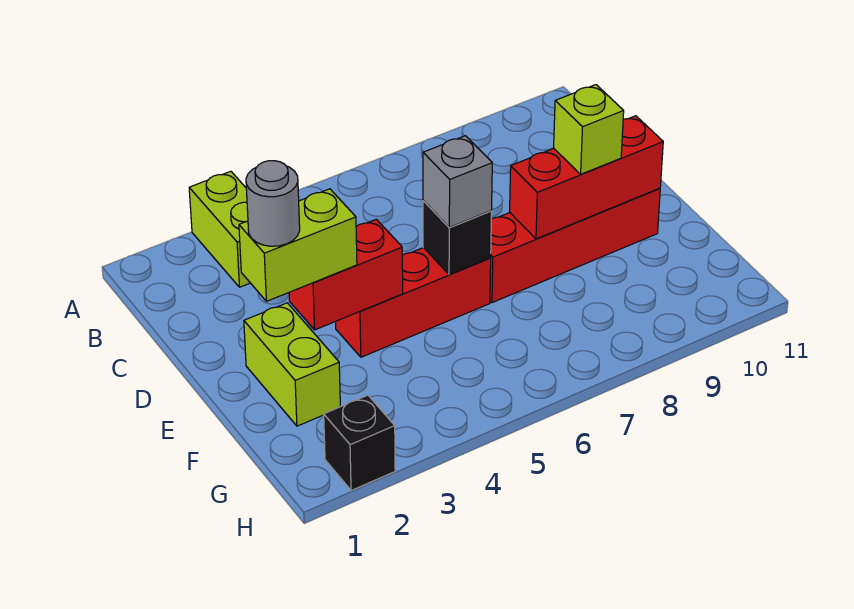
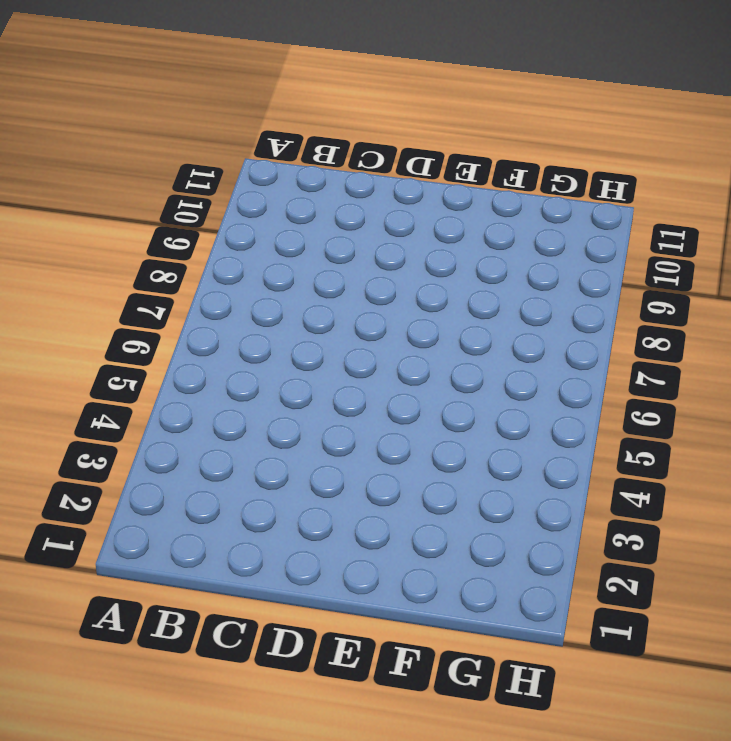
none -> lime 1x2 brick [189,171,250,287]
none -> lime 1x2 brick [244,303,340,426]
none -> red 1x3 brick [336,248,491,357]

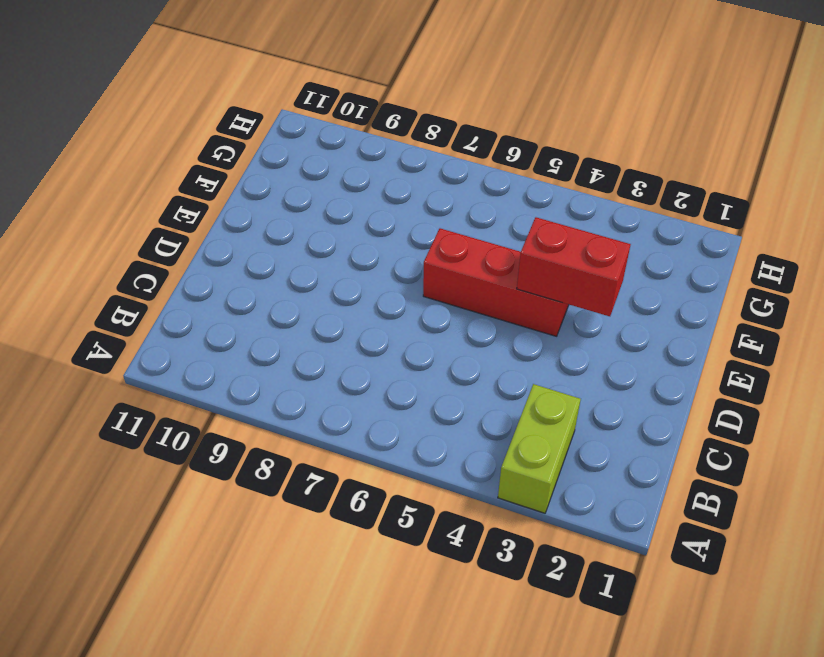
none -> lime 1x2 brick [244,303,340,426]
none -> red 1x4 brick [490,188,660,303]
none -> black 1x1 brick [324,395,395,491]

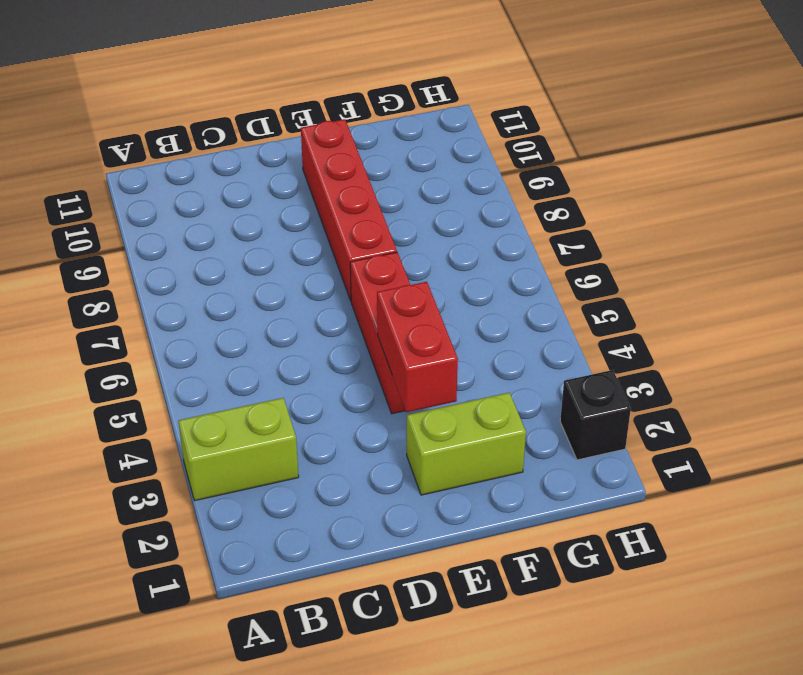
none -> black 1x1 brick [423,201,492,275]
none -> red 1x3 brick [510,116,663,239]
none -> lime 1x2 brick [239,189,357,301]

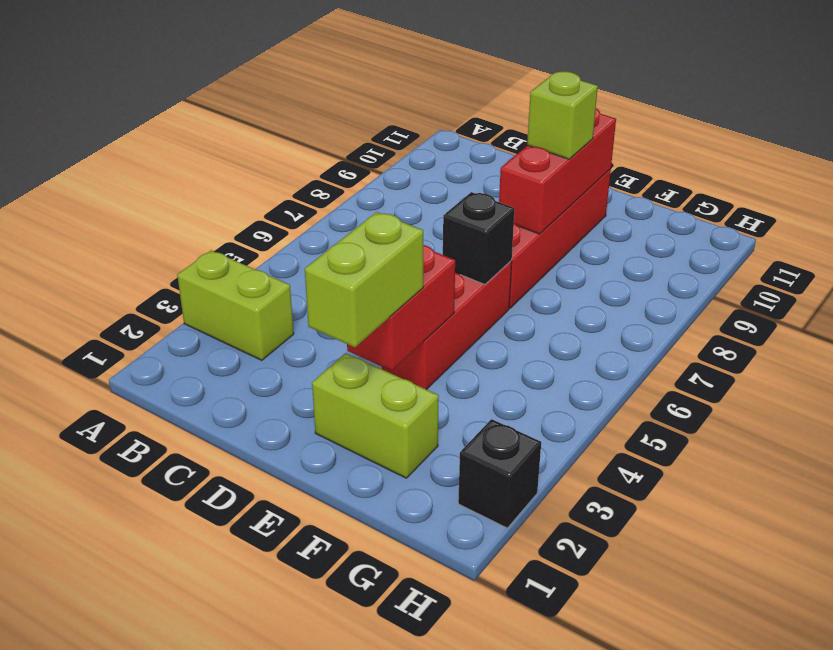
none -> grey 1x1 brick [423,136,492,227]
none -> grey 1x1 round brick [246,161,300,246]

